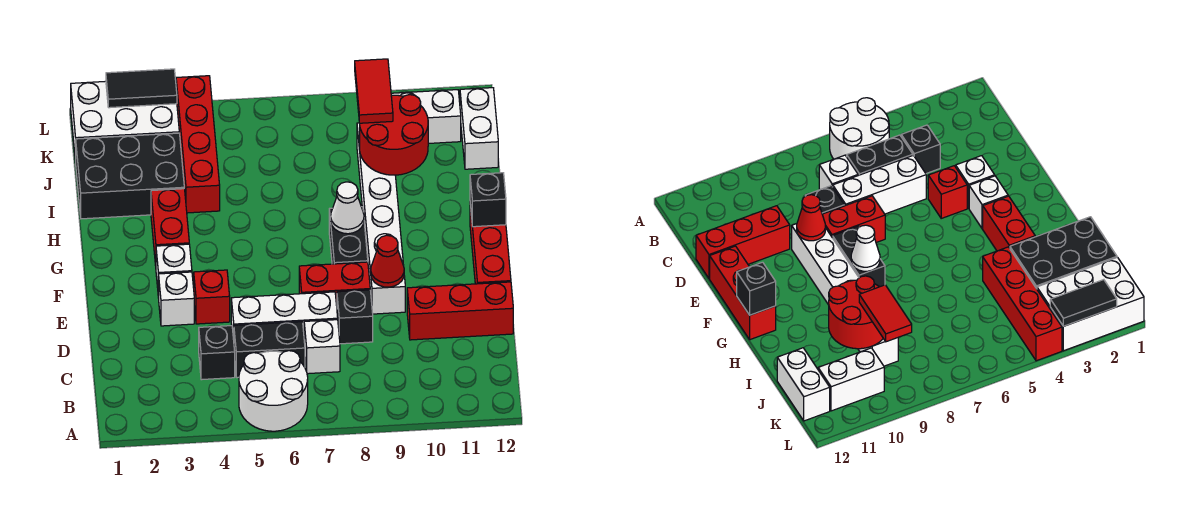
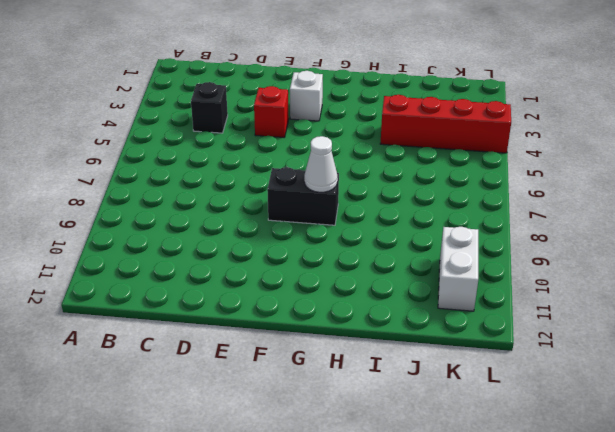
none -> white 2x2 round brick [239,351,308,431]
none -> black 1x2 brick [234,322,305,378]
none -> white 1x1 brick [304,320,340,374]

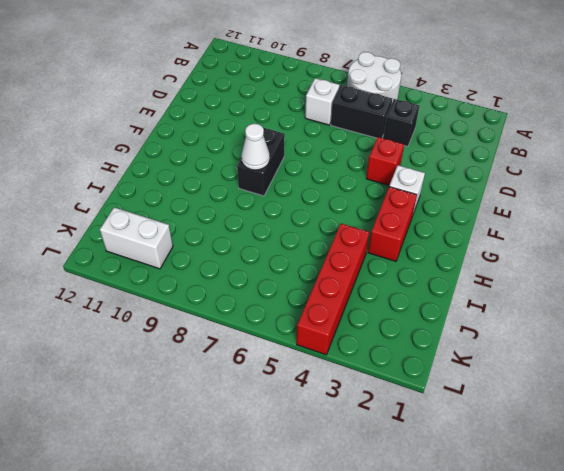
none -> white 1x3 brick [231,292,338,339]
none -> black 1x1 brick [337,290,373,344]
none -> red 1x3 brick [407,282,513,340]

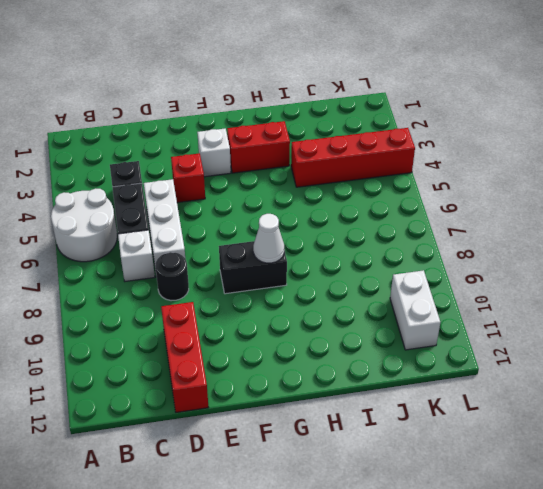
black 1x1 round brick [155,252,189,301] -> black 1x1 brick [337,290,373,344]
none -> white 1x1 brick [159,272,194,326]
none -> red 1x2 brick [299,262,370,306]
none -> white 1x6 brick [357,123,405,314]

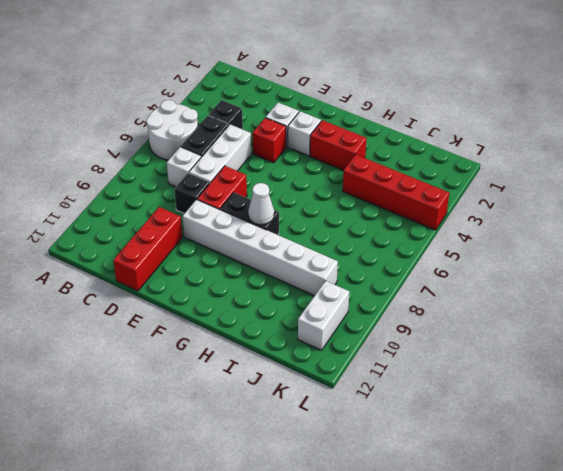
none -> red 1x3 brick [470,205,511,284]
none -> black 2x3 brick [76,133,184,219]
none -> white 1x2 brick [460,88,498,169]

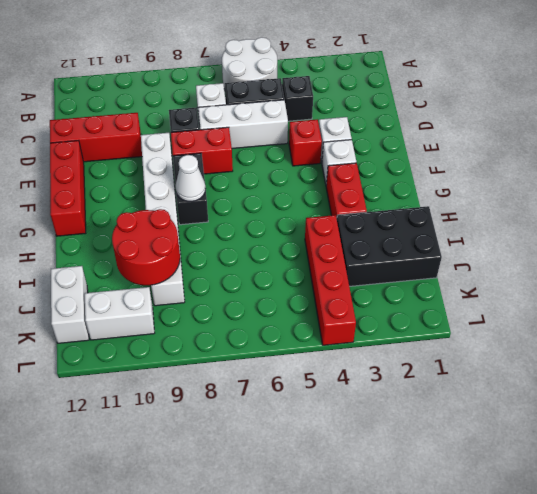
none -> white 2x3 brick [71,81,179,162]
none -> red 1x1 cone [371,235,404,287]
none -> black 1x1 brick [470,173,506,227]

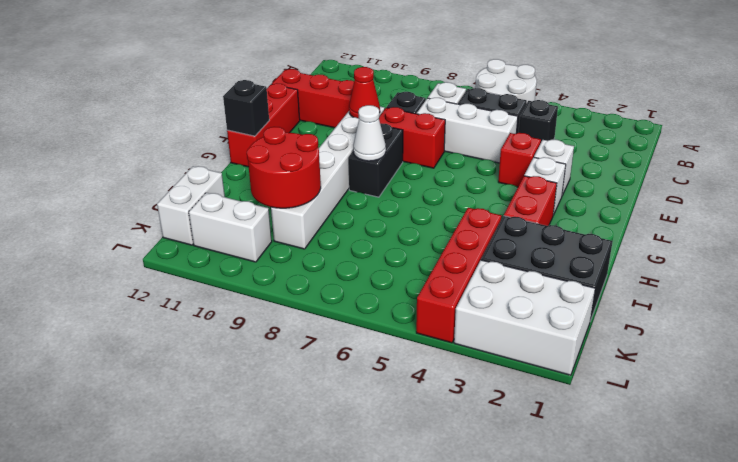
none -> black 1x2 tile [106,69,177,108]
none -> red 1x2 tile [355,59,393,123]

